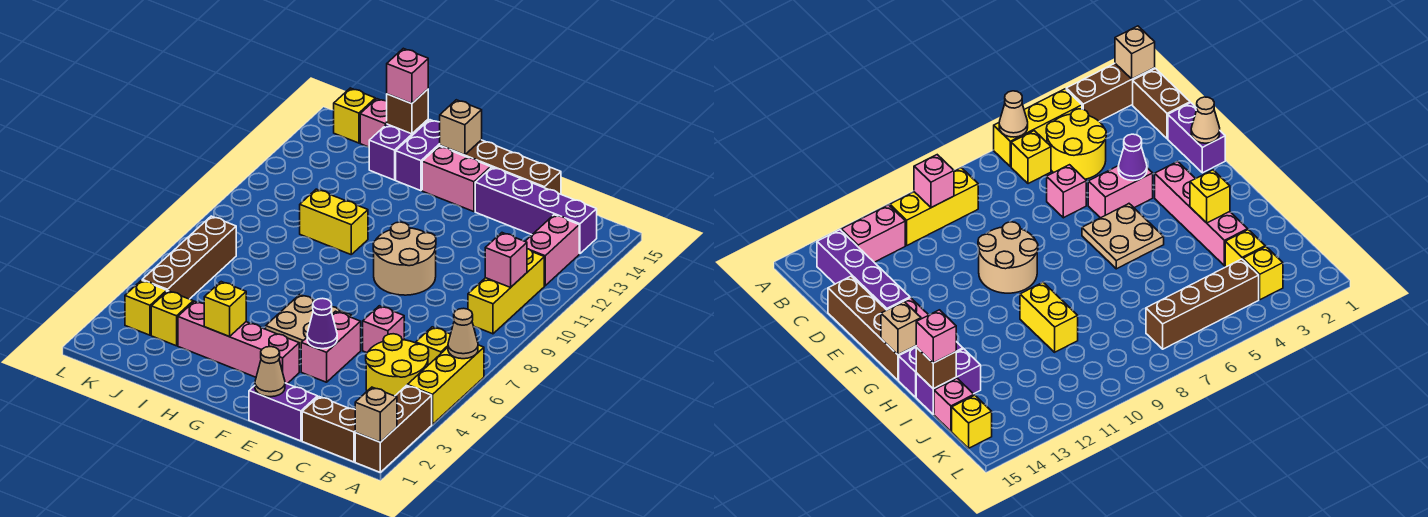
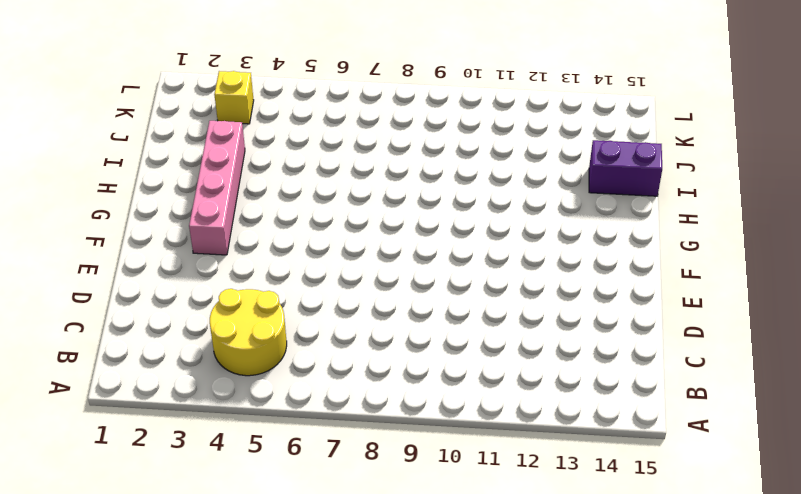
none -> brown 1x3 brick [355,385,432,472]
none -> yellow 1x3 brick [407,345,484,424]
none -> brown 1x2 brick [302,397,355,462]
none -> yellow 1x1 brick [416,327,451,365]

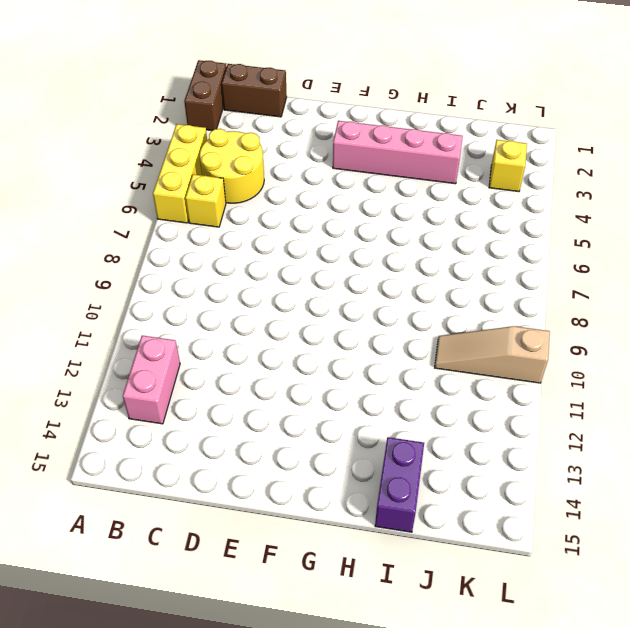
brown 1x2 brick [184,60,227,131] -> brown 1x3 brick [355,385,432,472]
tan 1x3 slope [435,326,550,383] -> none
none -> yellow 1x3 brick [468,249,544,334]
none -> purple 1x4 brick [475,167,597,254]
none -> purple 1x2 brick [249,383,317,441]
none -> pink 1x1 brick [363,306,404,352]

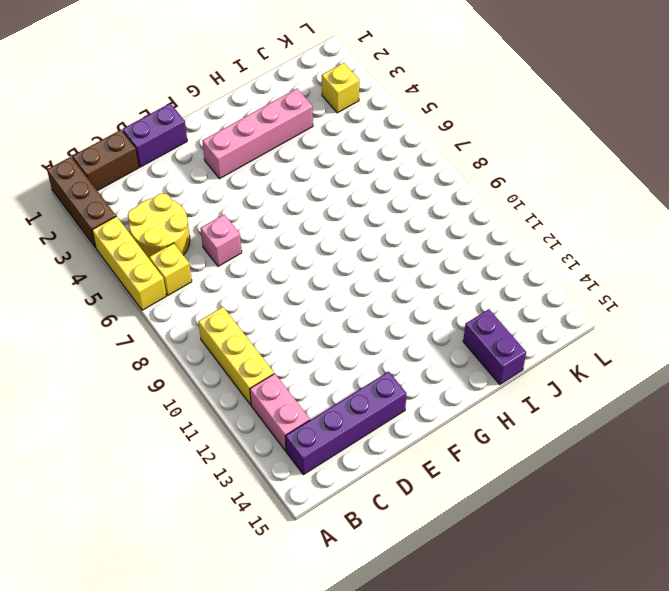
none -> brown 1x4 brick [440,140,561,194]
none -> pink 1x2 brick [301,311,361,382]
none -> tan 2x2 round brick [373,222,436,295]
none -> tan 2x2 plate [266,295,351,349]

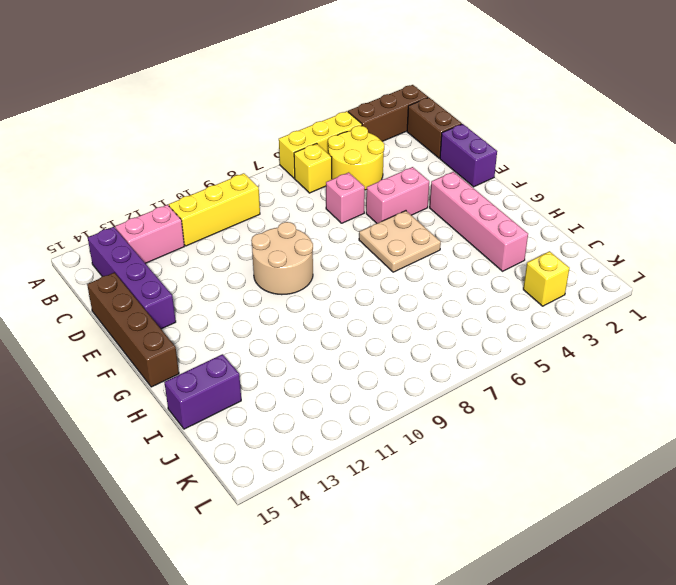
none -> pink 1x2 brick [422,146,491,212]
none -> yellow 1x2 brick [300,189,368,254]
none -> purple 1x2 brick [396,120,440,191]
none -> yellow 1x1 brick [151,291,193,346]

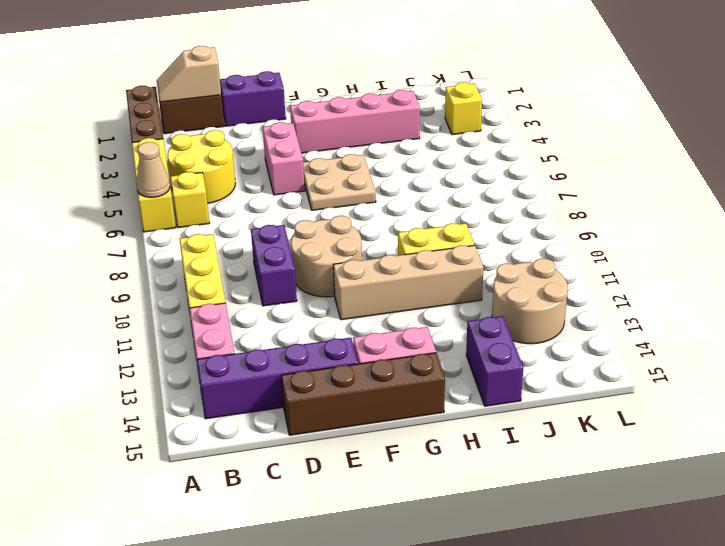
tan 1x2 slope [157,46,221,102] -> none
purple 1x2 brick [251,225,297,306] -> purple 1x2 brick moved to [396,120,440,191]
tan 1x4 brick [333,245,484,320] -> none
tan 2x2 round brick [492,259,568,344] -> none
none -> pink 1x1 brick [363,306,404,352]
none -> yellow 1x1 brick [151,291,193,346]
none -> pink 1x1 brick [360,99,387,147]
none -> brown 1x4 brick [142,216,236,299]

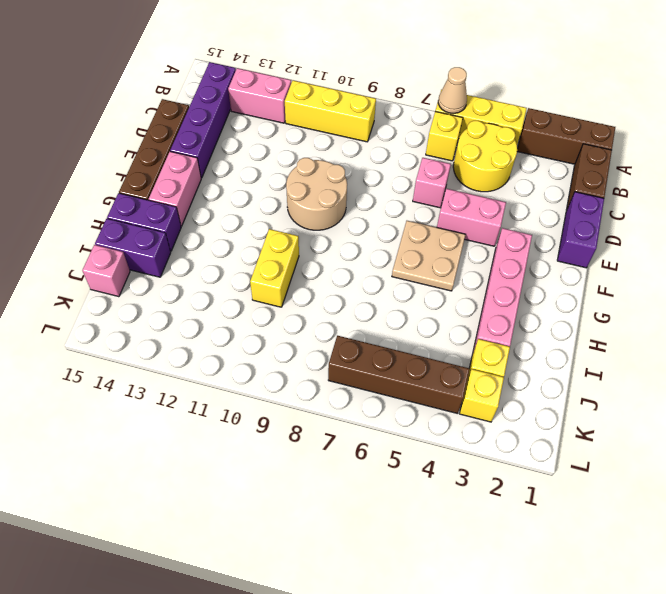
none -> yellow 1x1 brick [334,88,375,143]
none -> tan 1x1 brick [355,387,397,442]
none -> pink 1x1 brick [485,233,527,287]
none -> tan 1x1 cone [255,347,285,397]

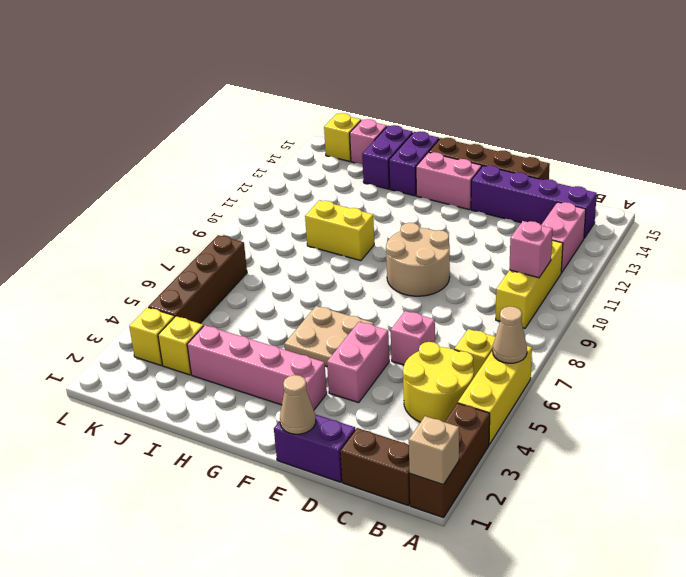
none -> purple 1x1 cone [307,298,337,349]
none -> tan 1x1 brick [440,100,482,155]
none -> yellow 1x1 brick [204,282,246,337]
none -> brown 1x1 brick [387,89,428,134]

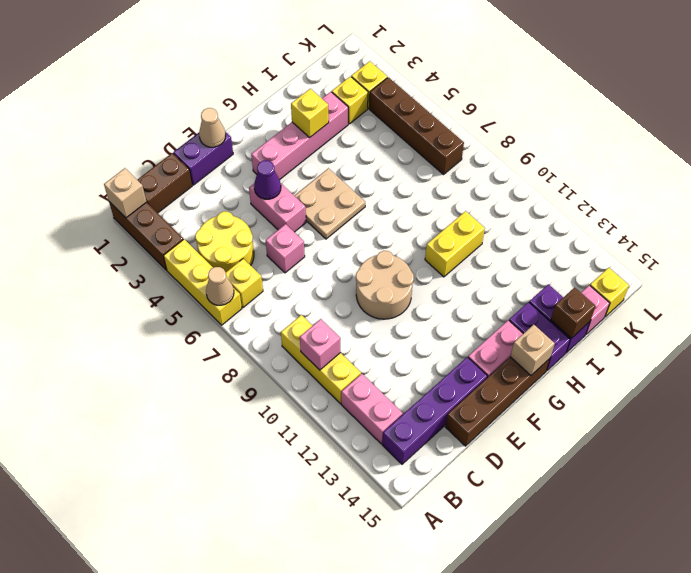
none -> pink 1x1 brick [387,48,428,104]

